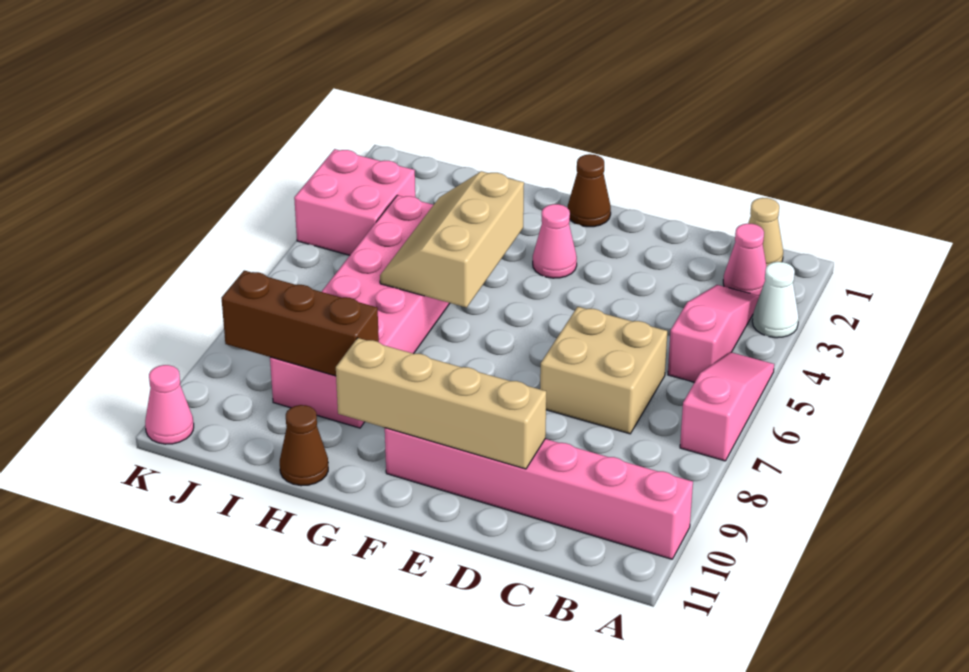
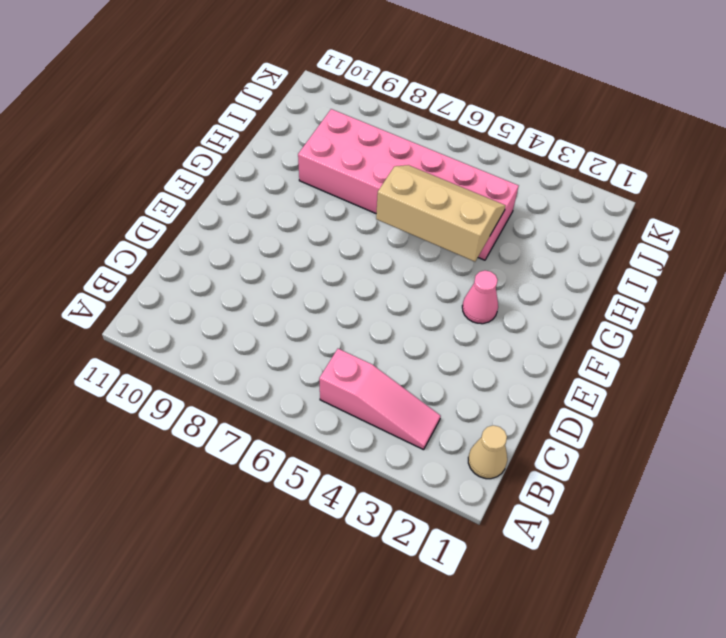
none -> white 1x1 cone [752,262,799,338]
none -> pink 1x3 slope [680,352,774,461]
none -> pink 1x6 brick [385,428,693,559]

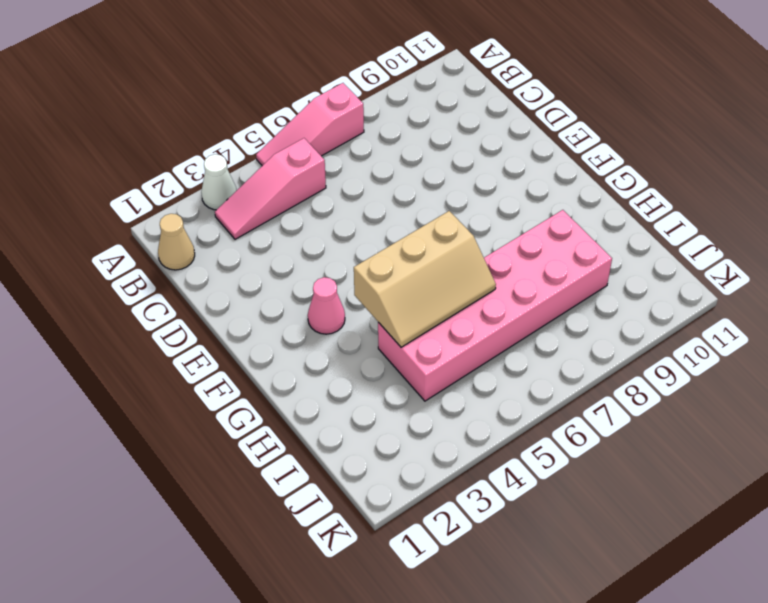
none -> pink 1x6 brick [385,428,693,559]
none -> pink 1x1 cone [723,224,767,296]
none -> tan 2x2 brick [540,307,667,434]

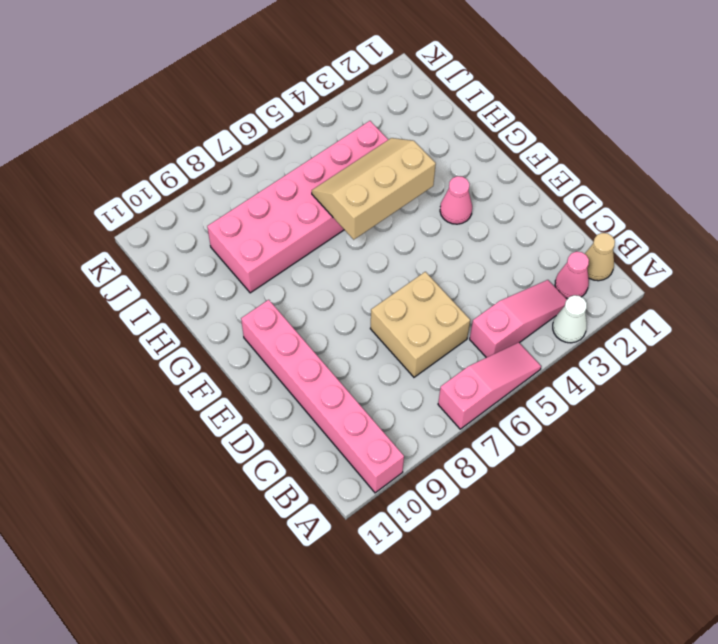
none -> brown 1x1 cone [568,154,611,227]
none -> brown 1x1 cone [280,405,328,486]
none -> pink 2x2 brick [294,149,415,255]

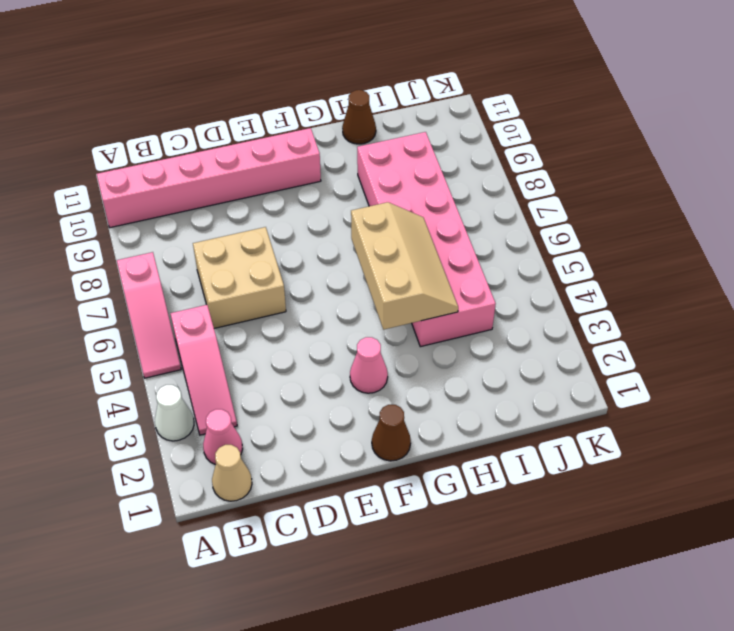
none -> pink 2x2 brick [294,149,415,255]
none -> pink 1x1 cone [145,365,194,444]
none -> tan 1x4 brick [336,338,546,469]

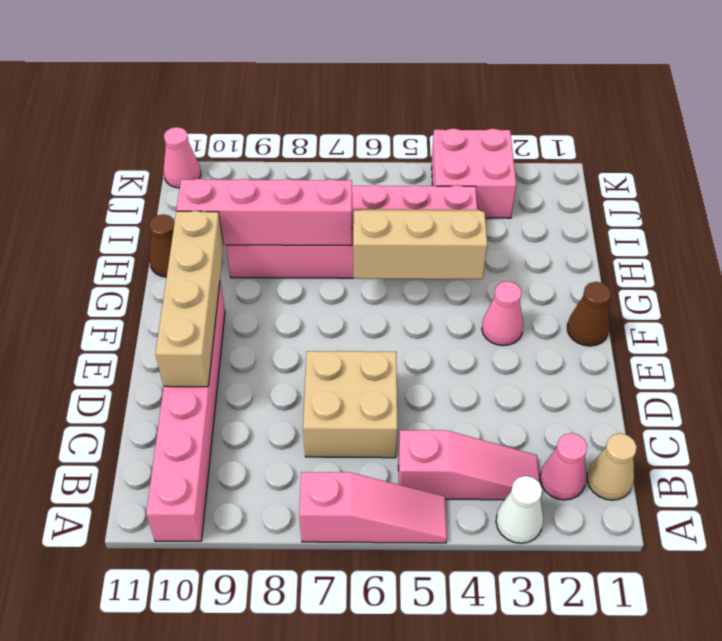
pink 1x4 brick [177,179,352,246] -> brown 1x3 brick [222,271,379,376]

